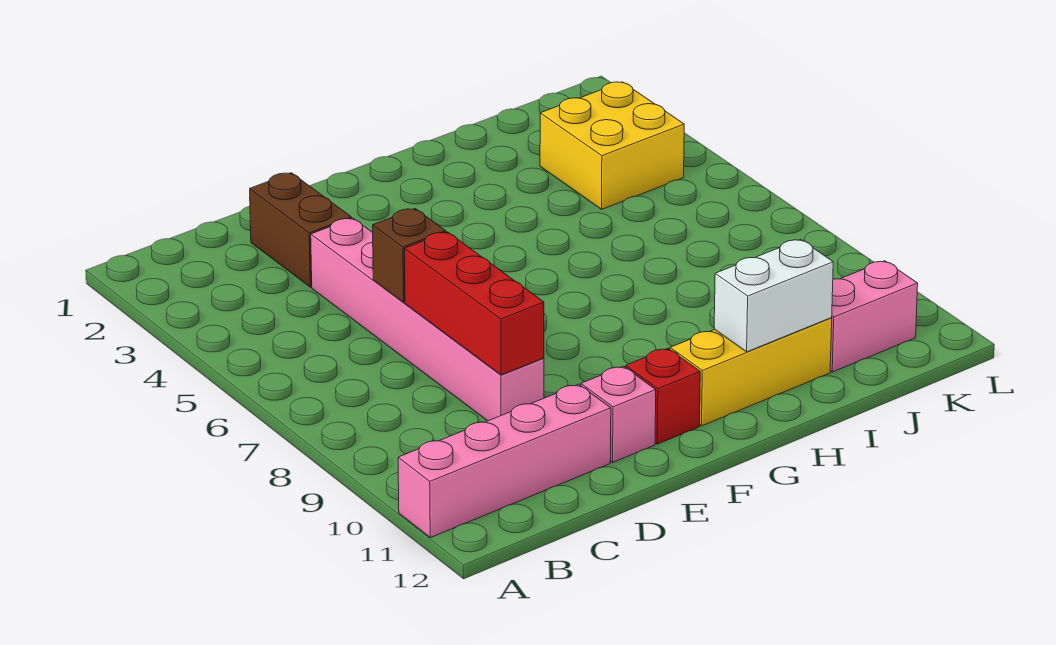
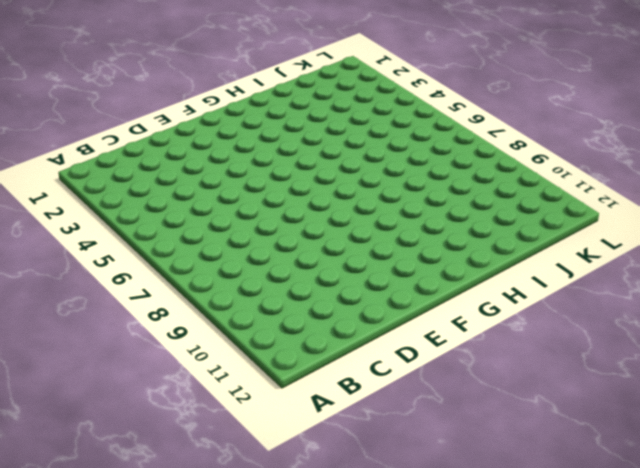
none -> pink 1x4 brick [398,384,611,538]
none -> brown 1x2 brick [250,173,351,287]

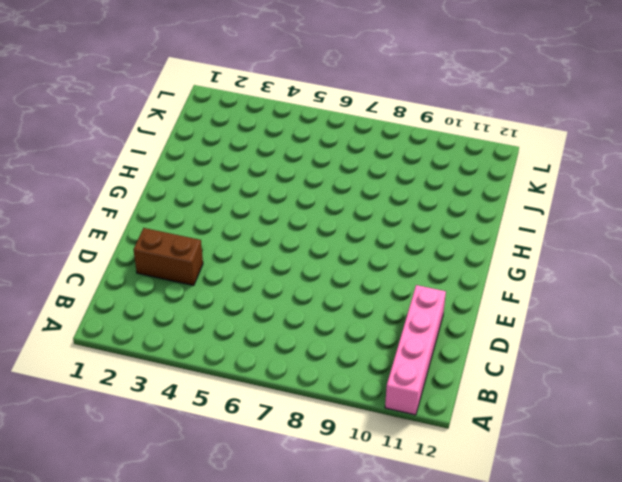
none -> pink 1x6 brick [311,218,544,421]
none -> pink 1x1 brick [581,366,656,462]

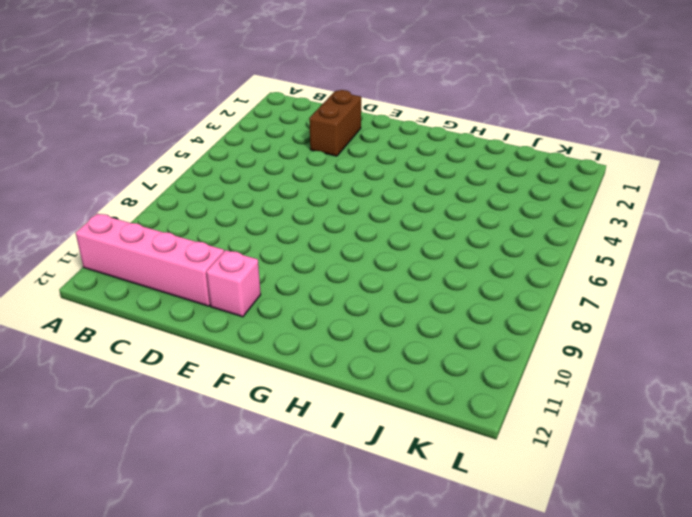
none -> pink 1x6 brick [311,218,544,421]
none -> red 1x1 brick [626,348,700,444]

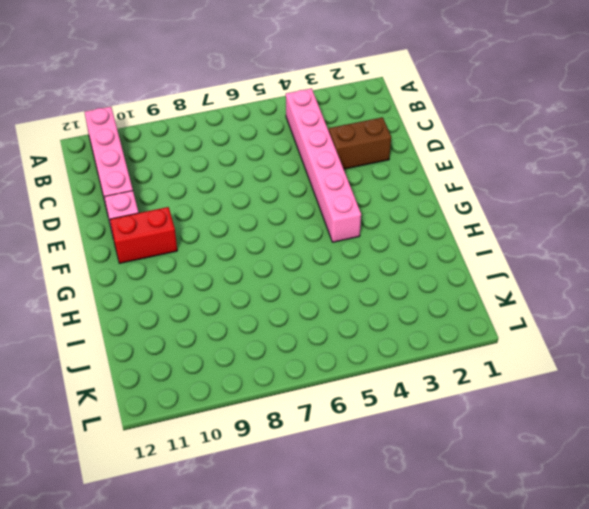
pink 1x6 brick [286,88,361,242] -> pink 1x6 brick turned to [311,218,544,421]
red 1x2 brick [110,207,177,263] -> red 1x1 brick [626,348,700,444]
none -> yellow 1x3 brick [670,318,832,426]
none -> yellow 2x2 brick [540,82,684,209]

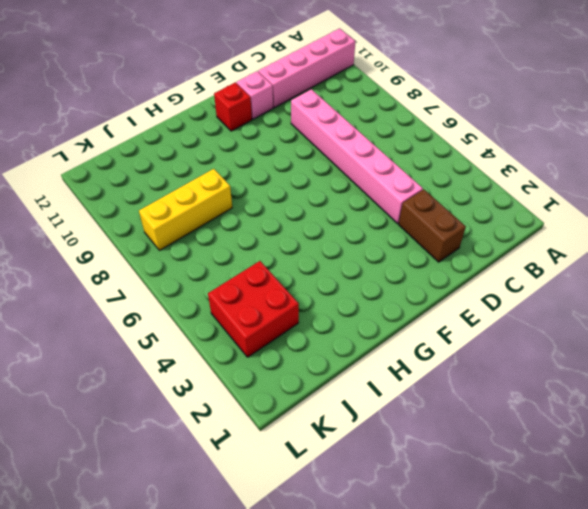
yellow 1x3 brick [139,169,232,250] -> yellow 1x3 brick moved to [670,318,832,426]
red 2x2 brick [208,261,299,357] -> yellow 2x2 brick [540,82,684,209]
none -> pink 1x2 brick [830,261,918,372]
none -> brown 1x1 brick [373,209,446,302]

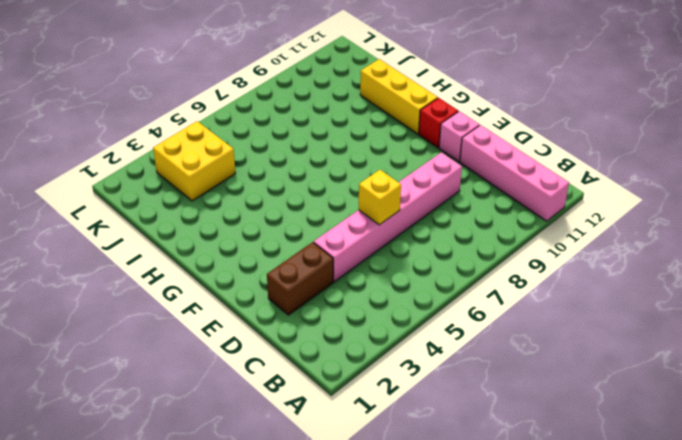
yellow 1x1 brick [359,170,401,225] -> brown 1x1 brick [373,209,446,302]
none -> pink 1x2 brick [830,261,918,372]
none -> red 1x3 brick [404,232,544,375]

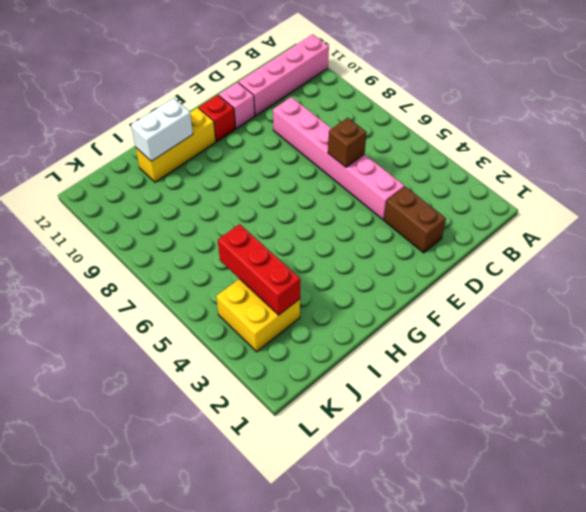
red 1x3 brick [218,224,300,315] -> red 1x3 brick moved to [404,232,544,375]
none -> pink 1x2 brick [830,261,918,372]

